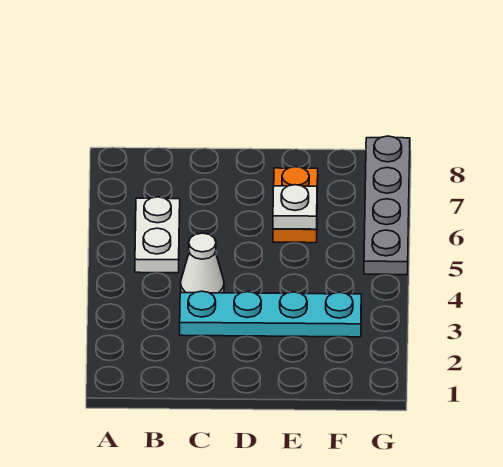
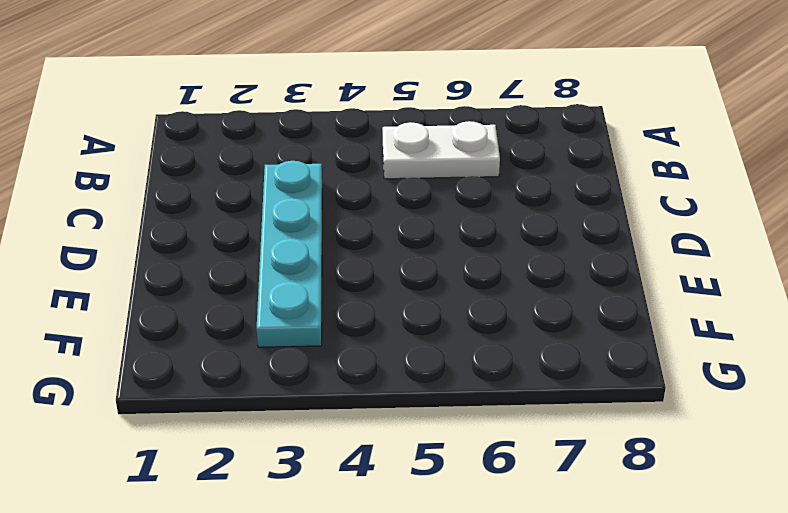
none -> white 1x1 cone [181,233,224,293]
none -> orange 1x2 plate [273,167,318,243]

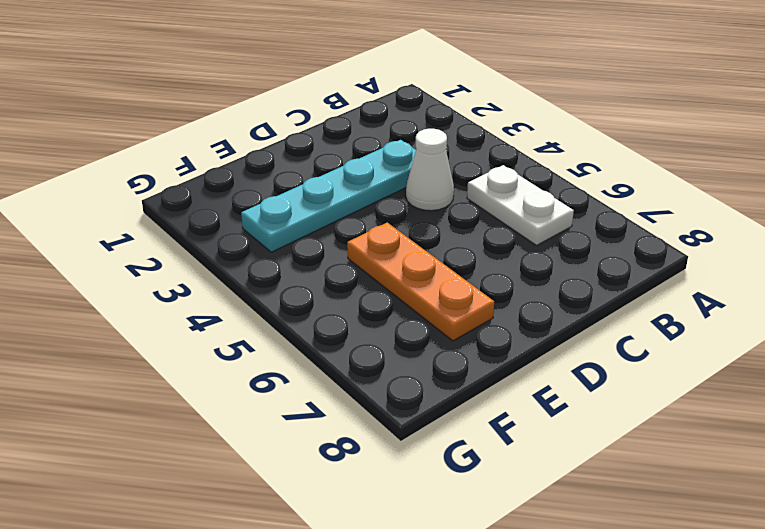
orange 1x3 plate [347,223,494,341] -> orange 1x2 plate [273,167,318,243]
none -> grey 1x4 plate [364,136,410,275]
none -> white 1x1 plate [273,185,317,229]

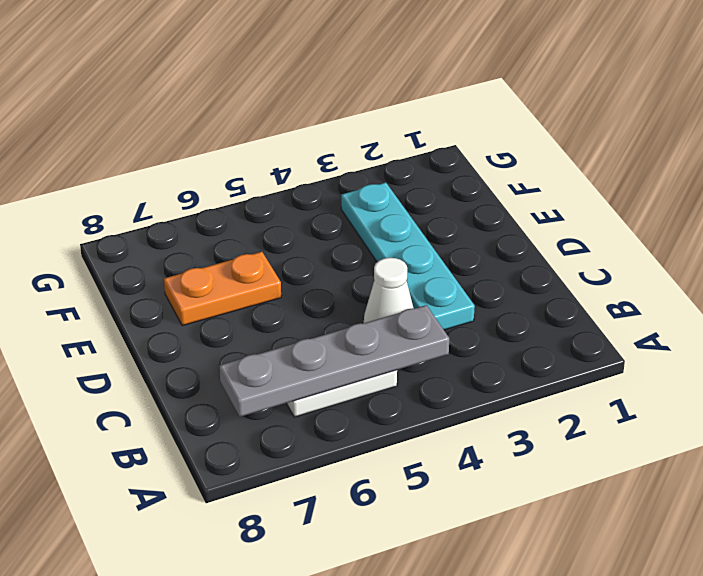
grey 1x4 plate [219,305,449,417] -> grey 1x4 plate moved to [364,136,410,275]
none -> white 1x1 plate [273,185,317,229]

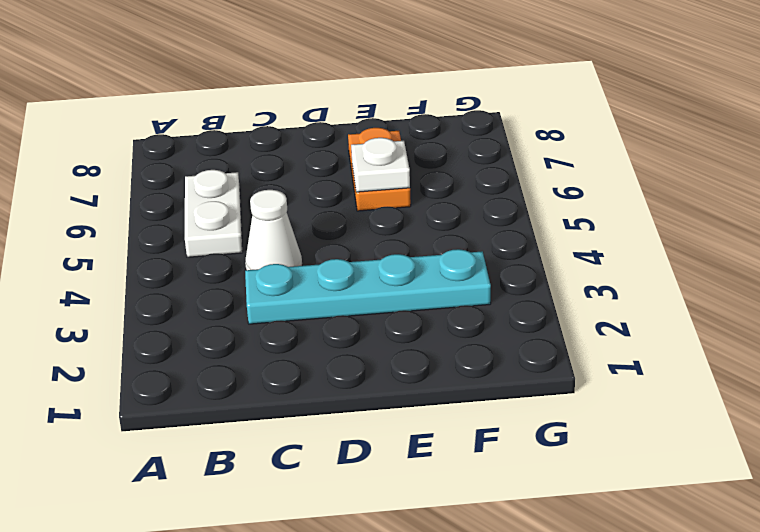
none -> grey 1x4 plate [364,136,410,275]

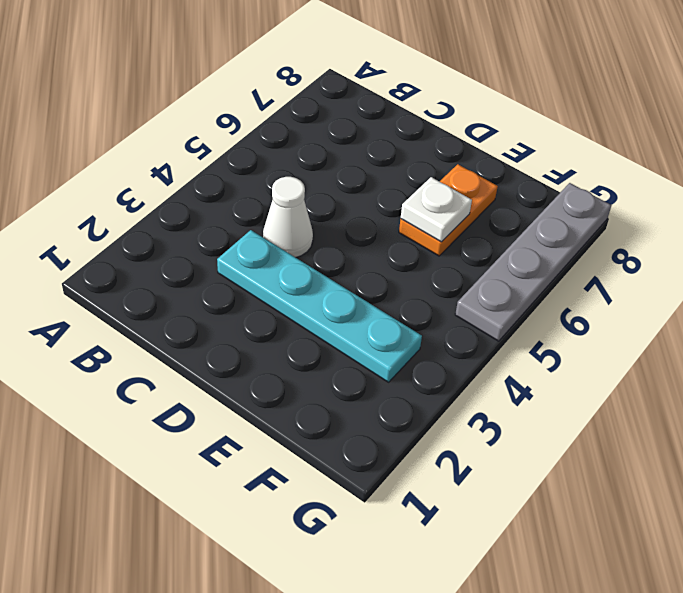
none -> white 1x2 plate [135,197,180,273]

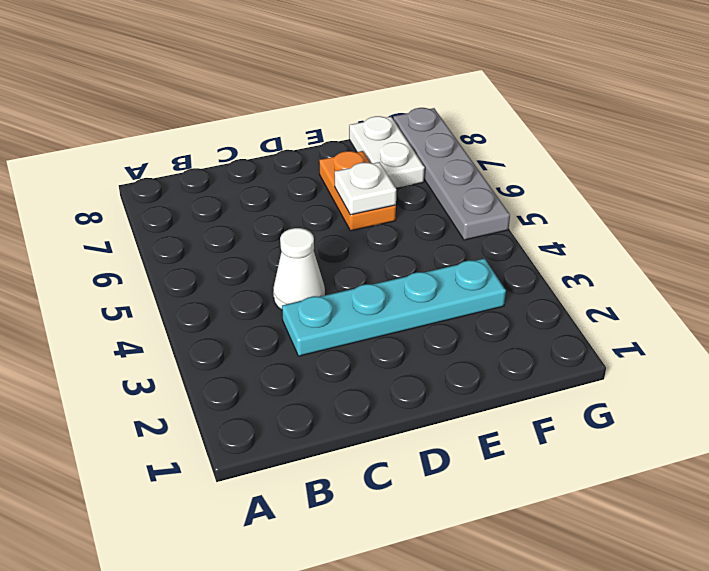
white 1x2 plate [349,116,425,188] -> white 1x2 plate moved to [135,197,180,273]

